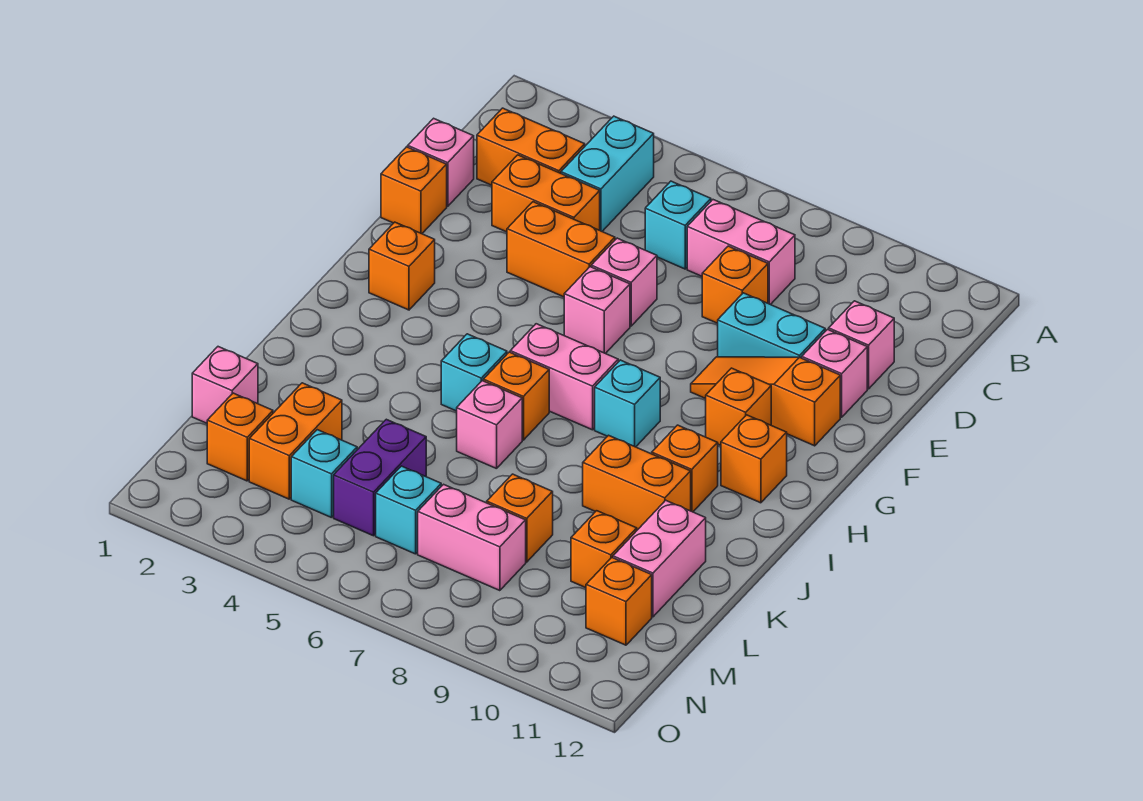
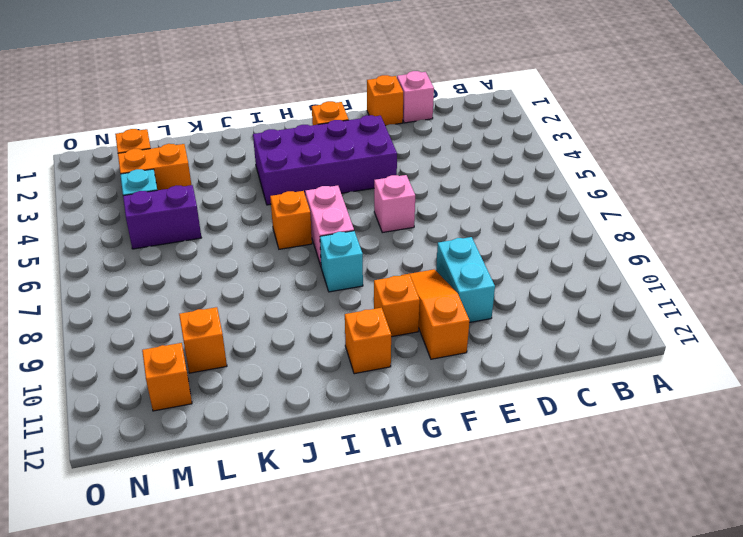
purple 2x4 brick [253,115,397,205] -> none
none -> cyan 1x2 brick [561,116,654,231]
none -> orange 1x2 brick [477,108,585,185]
none -> cyan 1x1 brick [645,181,711,269]
none -> pink 1x2 brick [687,200,795,305]

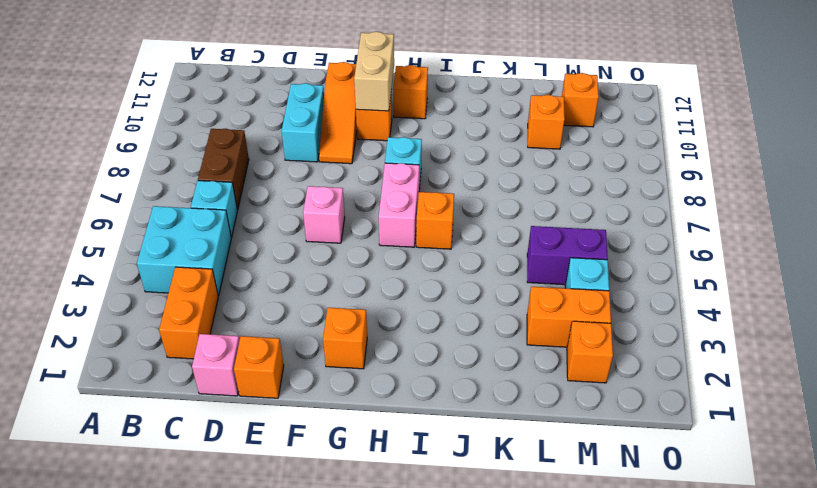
cyan 2x2 brick [137,206,231,296] -> cyan 1x2 brick [561,116,654,231]
brown 1x2 brick [198,128,249,210] -> pink 1x2 brick [687,200,795,305]
tan 1x2 brick [354,32,394,111] -> none
none -> orange 1x2 brick [492,155,600,232]
none -> orange 1x1 brick [702,246,768,323]
none -> pink 1x1 brick [829,301,894,389]
none -> orange 1x2 brick [507,202,615,297]

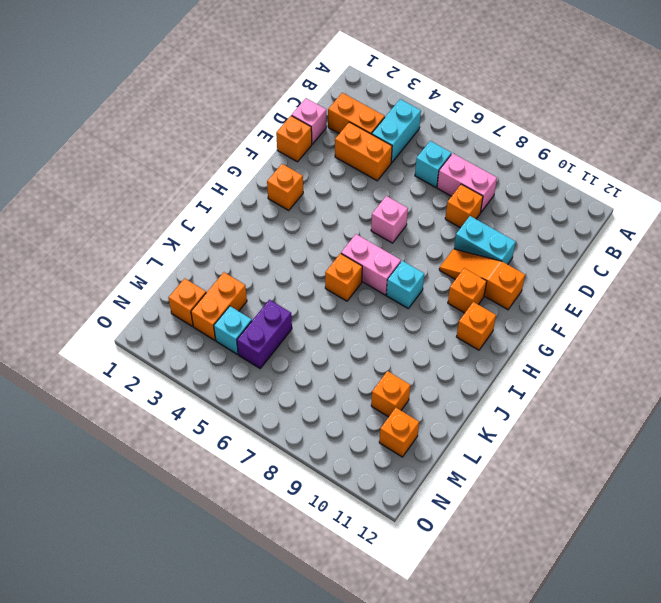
none -> pink 1x1 brick [829,301,894,389]
none -> orange 1x2 brick [507,202,615,297]
none -> pink 1x1 brick [591,238,657,326]
none -> pink 1x1 brick [802,329,867,417]

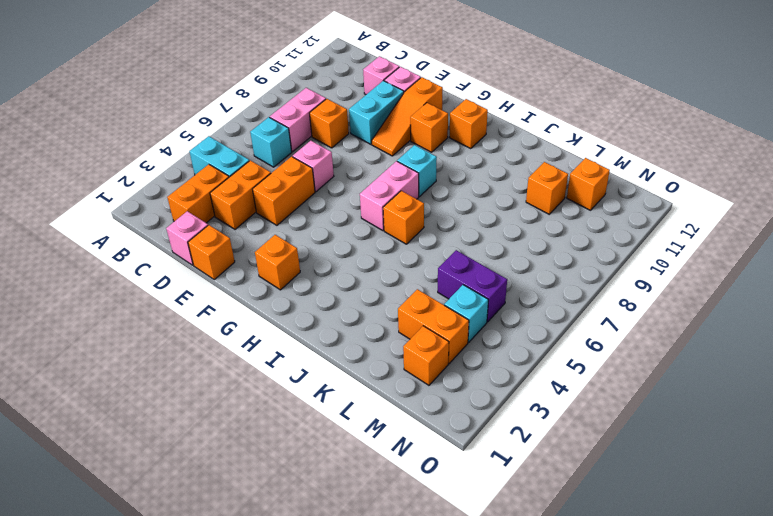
none -> pink 1x1 brick [564,267,630,354]
none -> cyan 1x1 brick [441,334,507,411]
none -> orange 1x1 brick [652,425,718,512]
none -> pink 1x1 brick [457,381,522,469]

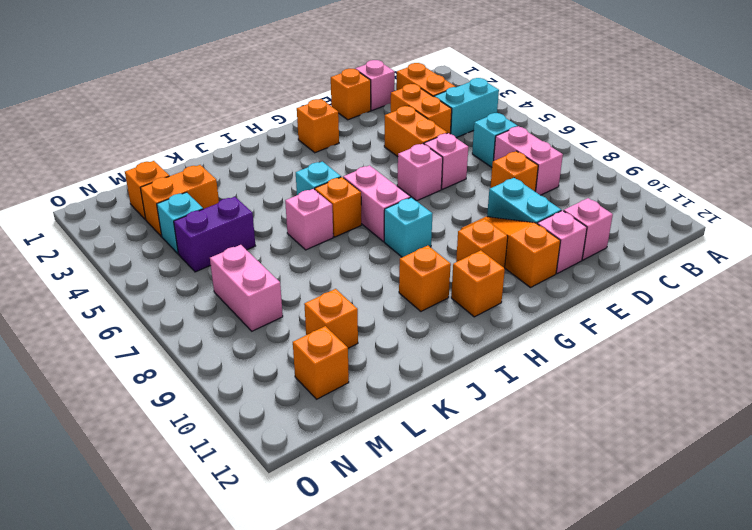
none -> orange 1x2 brick [583,435,691,530]
none -> pink 1x2 brick [613,500,706,617]
none -> pink 1x1 brick [192,347,258,423]
none -> orange 1x1 brick [487,474,553,562]

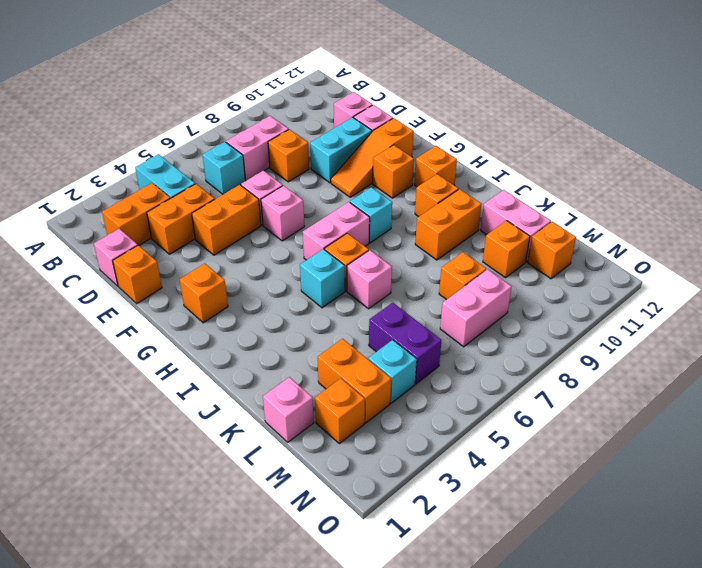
none -> cyan 1x1 brick [376,466,441,554]

